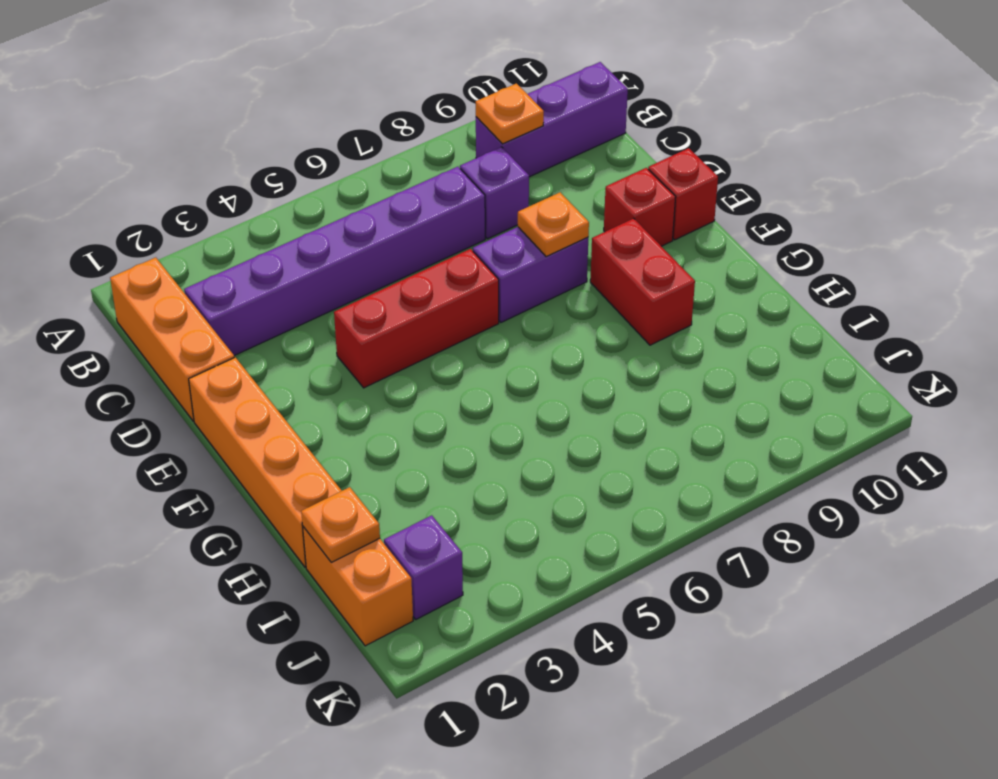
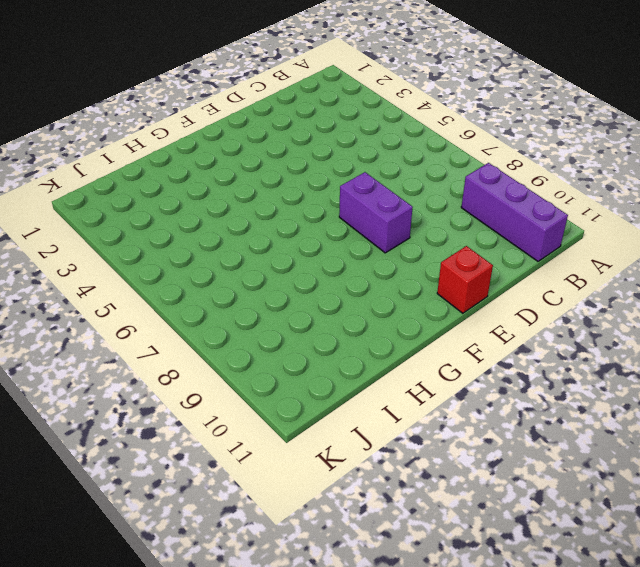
none -> orange 1x3 brick [110,258,234,421]
none -> purple 1x6 brick [184,167,485,356]
none -> purple 1x1 brick [460,147,529,239]

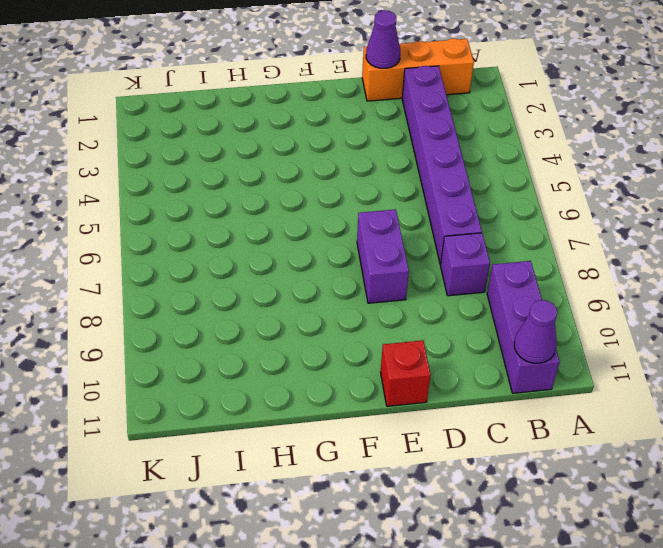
purple 1x1 cone [514,300,557,363] -> none
purple 1x1 cone [366,10,400,68] -> none
none -> orange 1x4 brick [189,357,342,567]
none -> red 1x3 brick [334,249,499,388]
none -> red 1x1 brick [604,168,676,246]

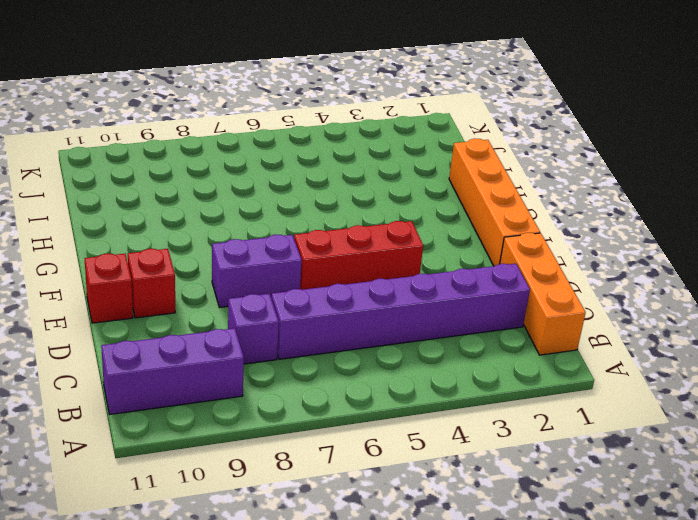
none -> red 1x2 brick [590,218,695,345]
none -> orange 1x2 brick [303,527,413,646]
none -> purple 1x1 brick [384,515,463,619]

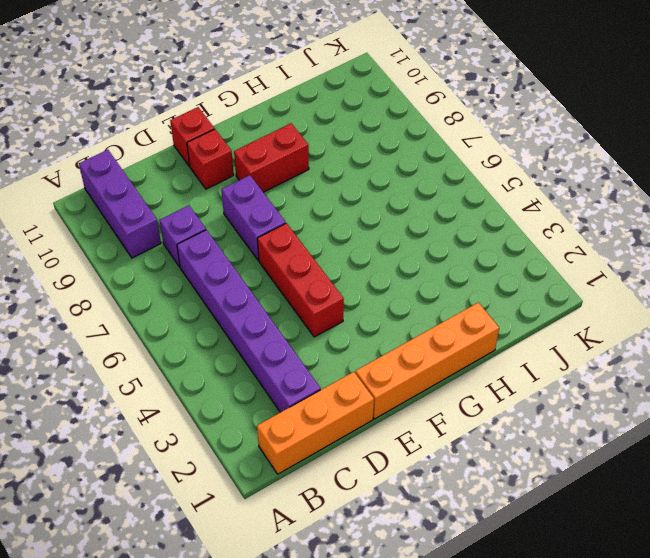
none -> orange 1x2 brick [303,527,413,646]
none -> purple 1x1 brick [384,515,463,619]
none -> orange 1x1 plate [476,84,544,144]

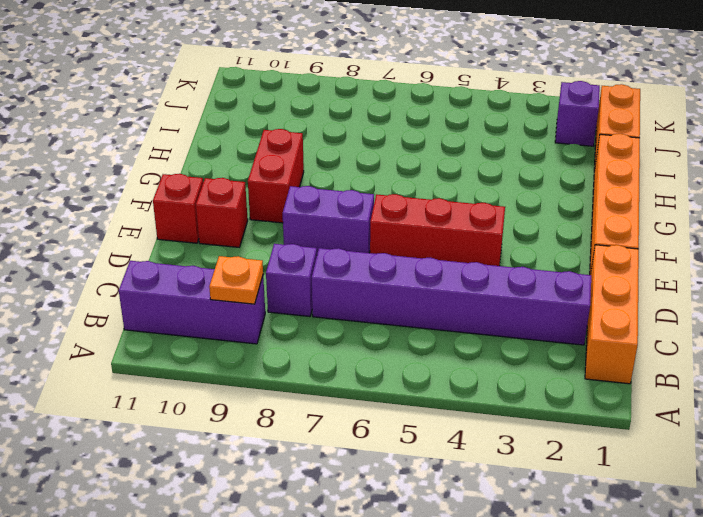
none -> orange 1x1 plate [518,192,589,257]
none -> orange 1x1 plate [301,487,380,562]

